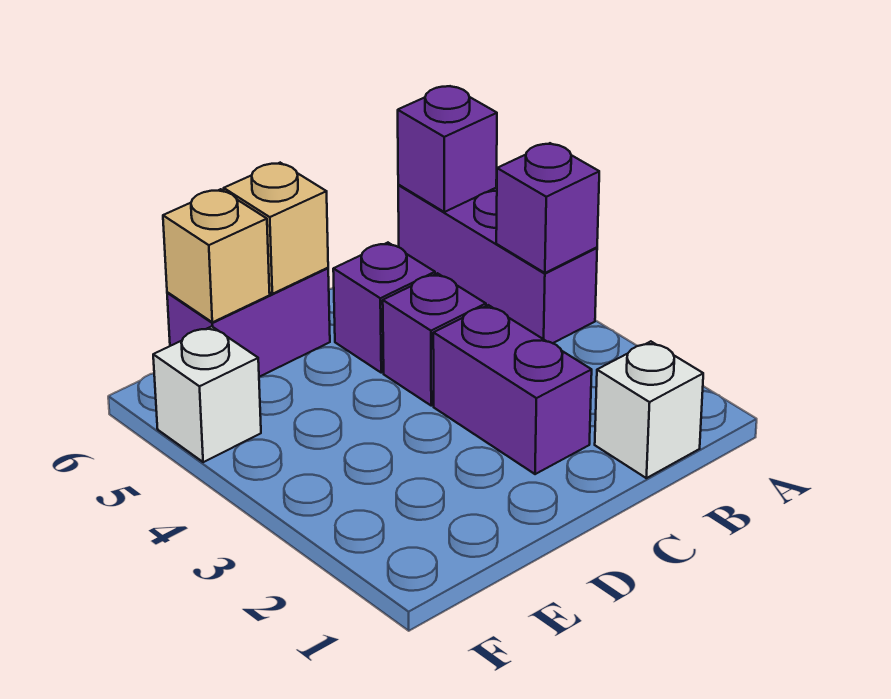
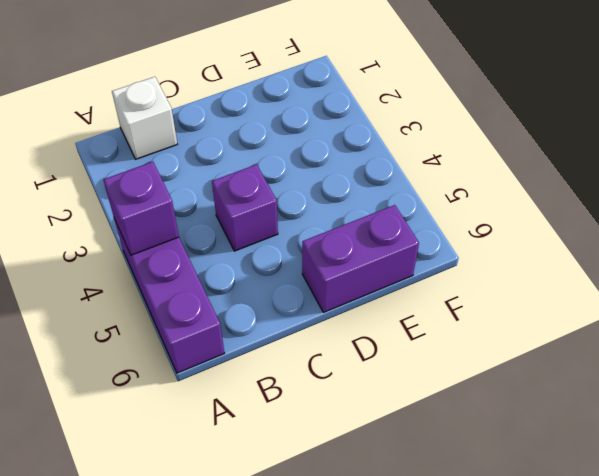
none -> purple 1x2 brick [433,305,592,474]
none -> purple 1x1 brick [333,243,435,373]

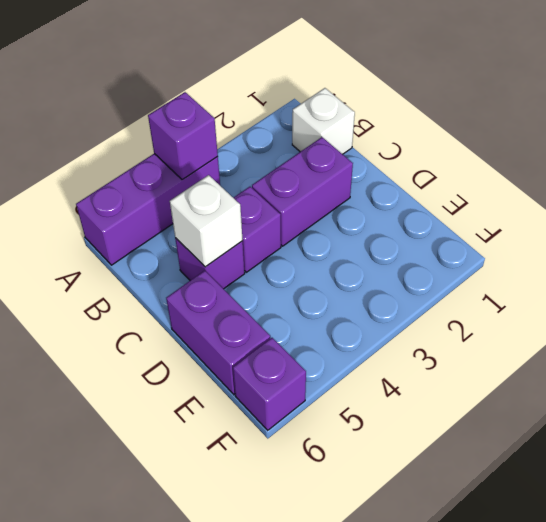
white 1x1 brick [170,175,243,267] -> white 1x1 brick moved to [153,326,261,462]
purple 1x1 brick [233,338,306,430] -> purple 1x1 brick moved to [398,86,497,212]
none -> tan 1x1 brick [224,163,328,294]
none -> tan 1x1 brick [163,189,270,322]

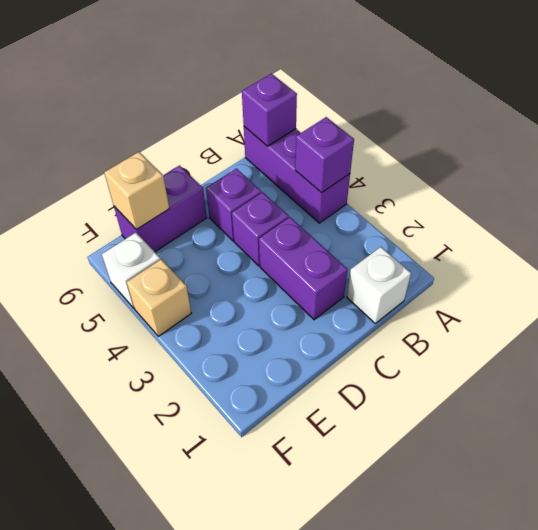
tan 1x1 brick [127,259,191,336] -> tan 1x1 brick moved to [224,163,328,294]

